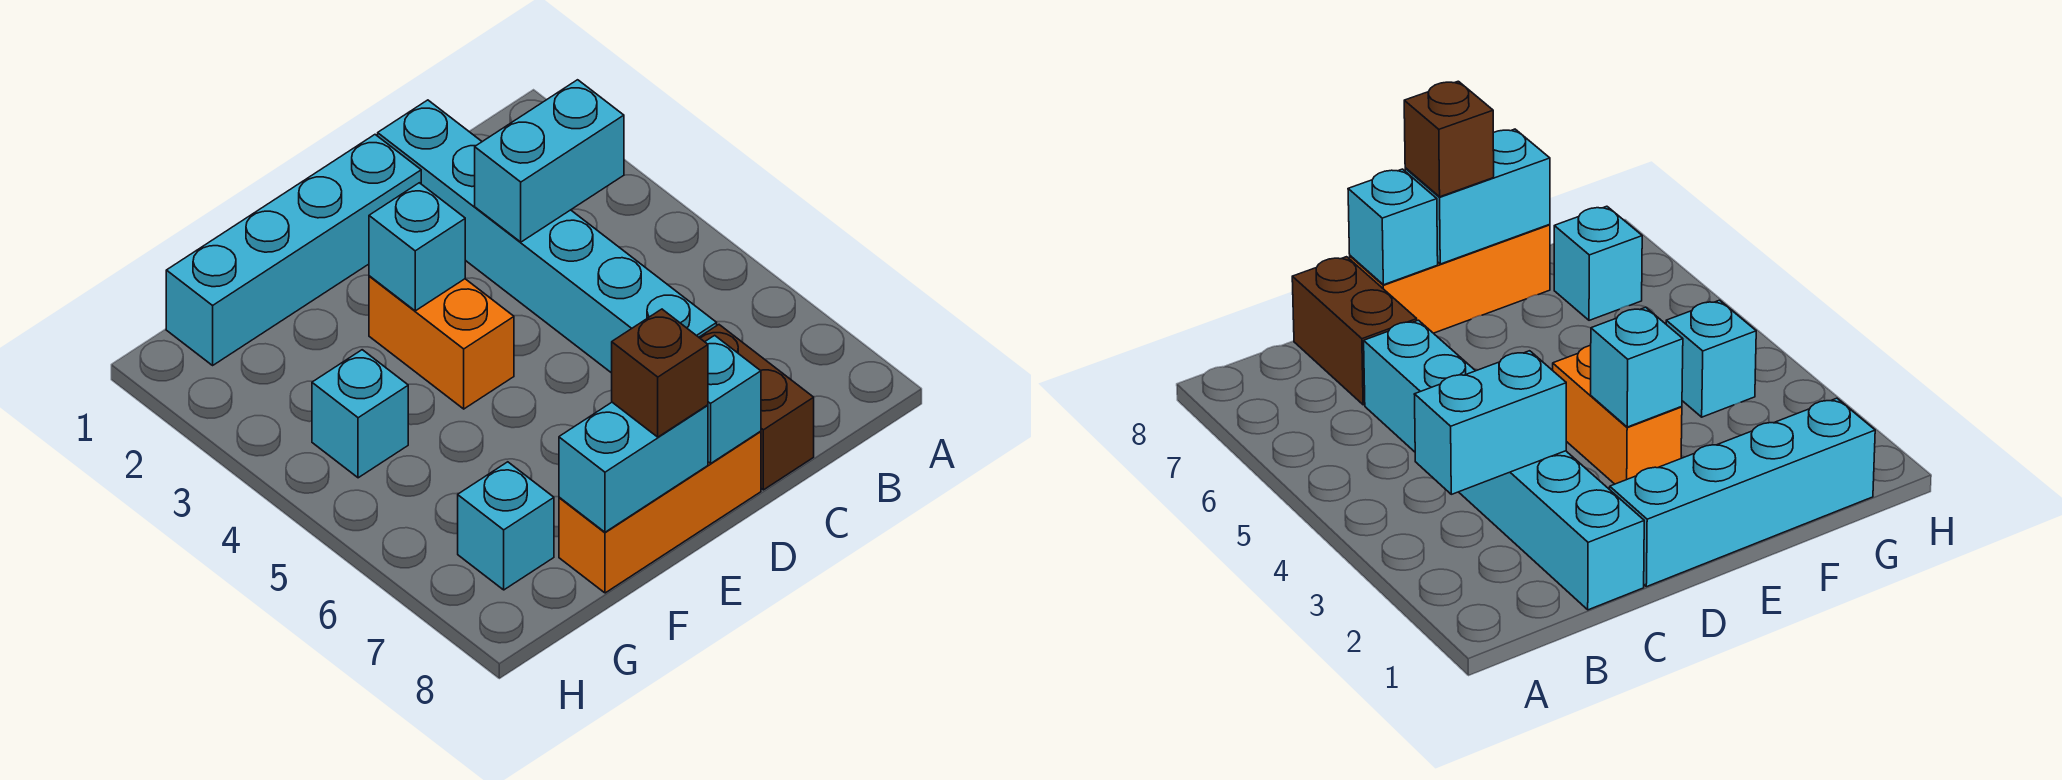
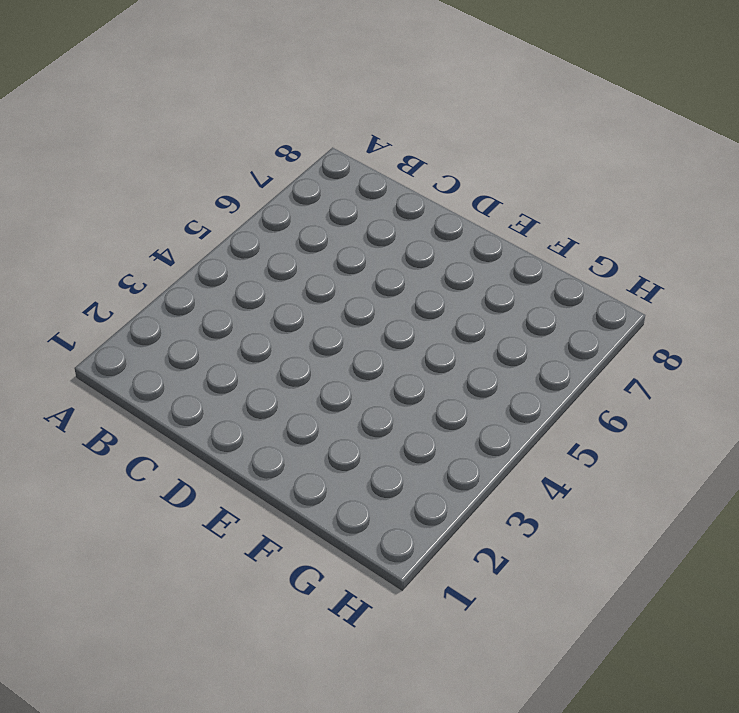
none -> cyan 1x6 brick [378,100,717,373]
none -> brown 1x2 brick [699,325,814,490]
none -> cyan 1x4 brick [166,135,421,365]

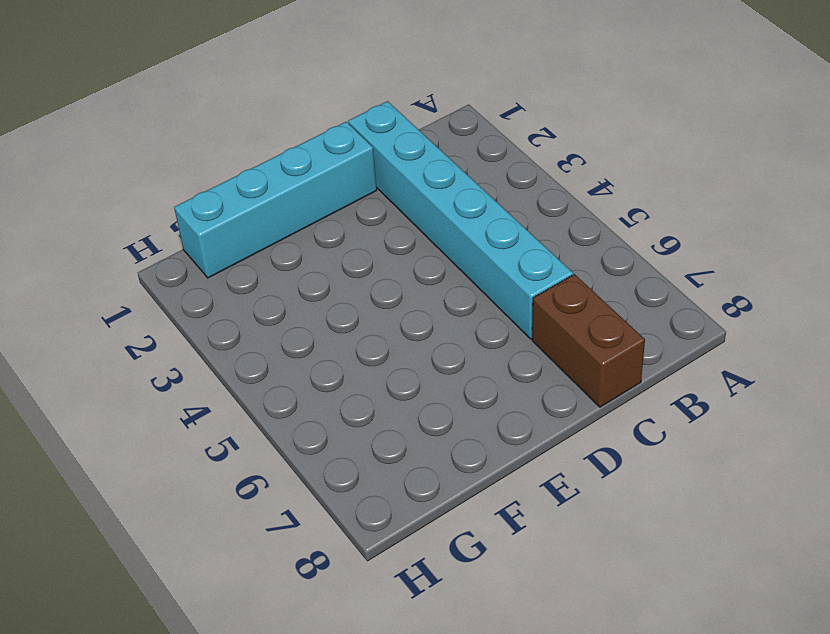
none -> orange 1x3 brick [559,431,761,593]
none -> orange 1x2 brick [369,276,514,409]
none -> cyan 1x1 brick [312,350,408,478]

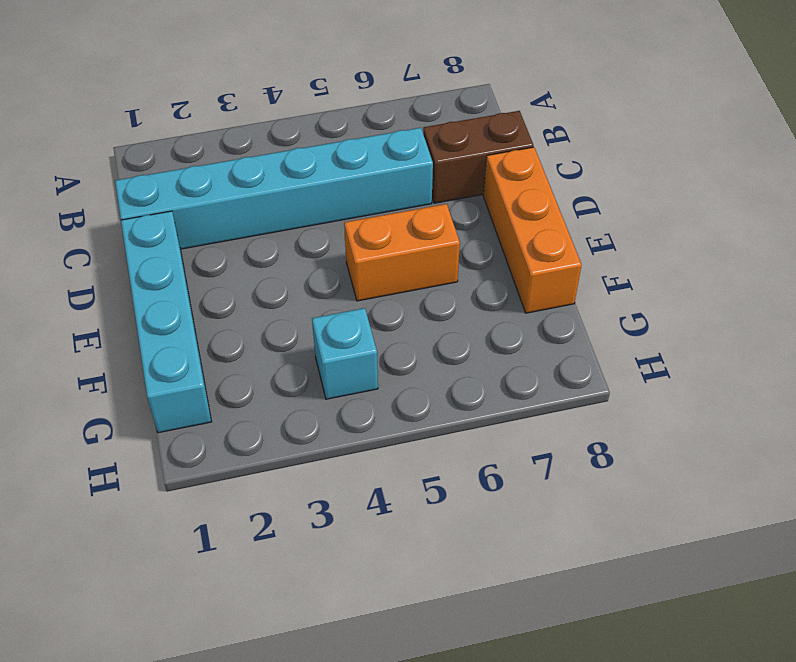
orange 1x2 brick [344,204,460,301] -> orange 1x2 brick moved to [369,276,514,409]
none -> cyan 1x1 brick [458,462,554,590]
none -> cyan 1x2 brick [475,80,624,242]
none -> cyan 1x1 brick [705,335,761,463]

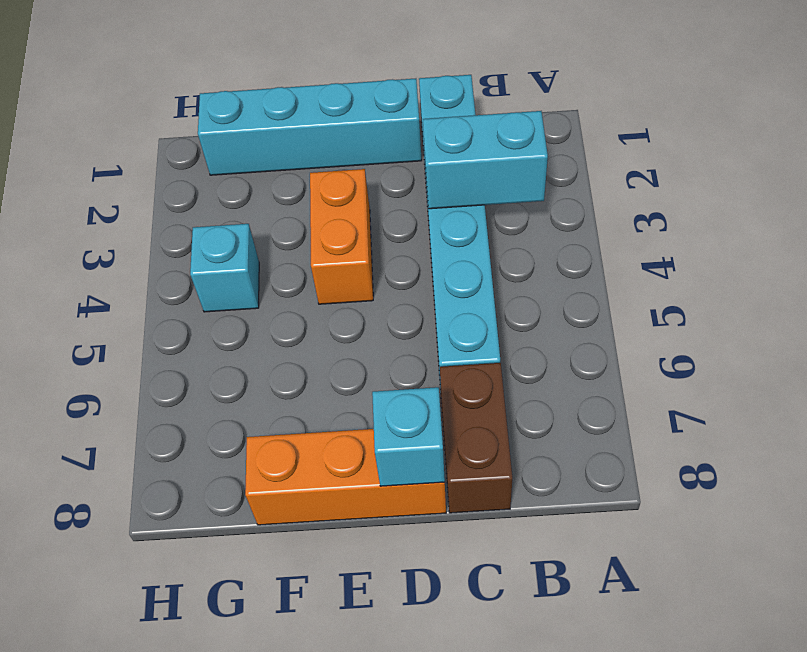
none -> cyan 1x1 brick [458,462,554,590]
none -> cyan 1x1 brick [369,183,465,311]
none -> cyan 1x2 brick [559,402,708,532]

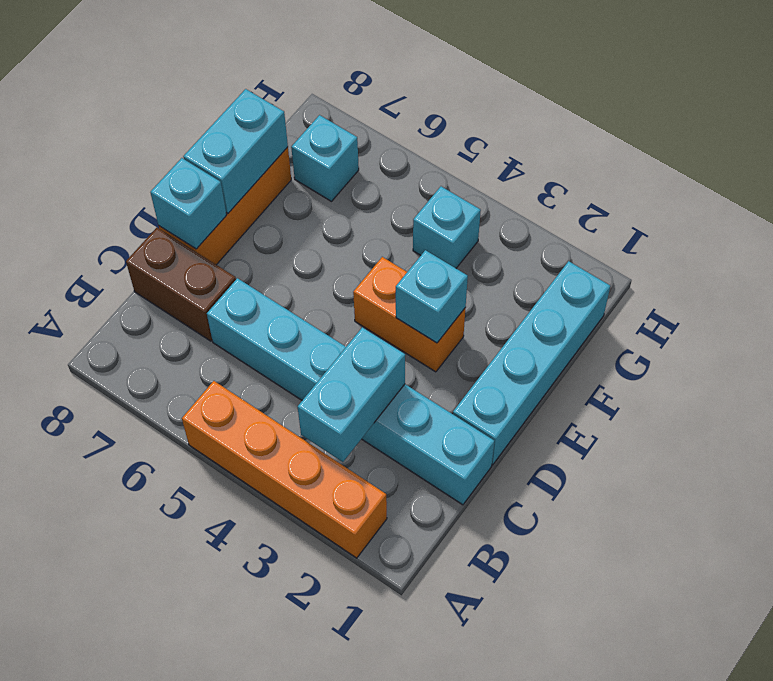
orange 1x4 brick [182,381,387,558] -> none
none -> brown 1x1 brick [612,309,708,437]

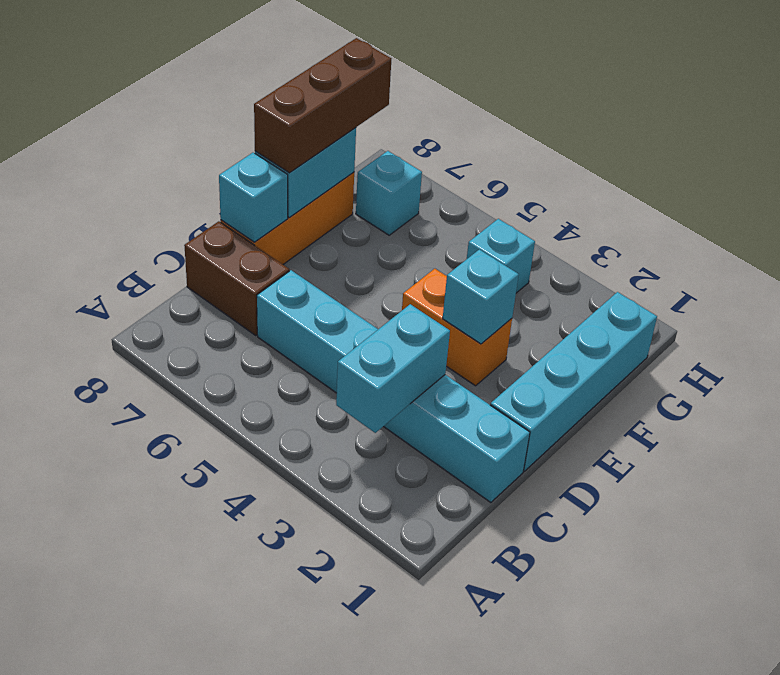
brown 1x3 brick [254,38,391,173] -> brown 1x1 brick [612,309,708,437]

